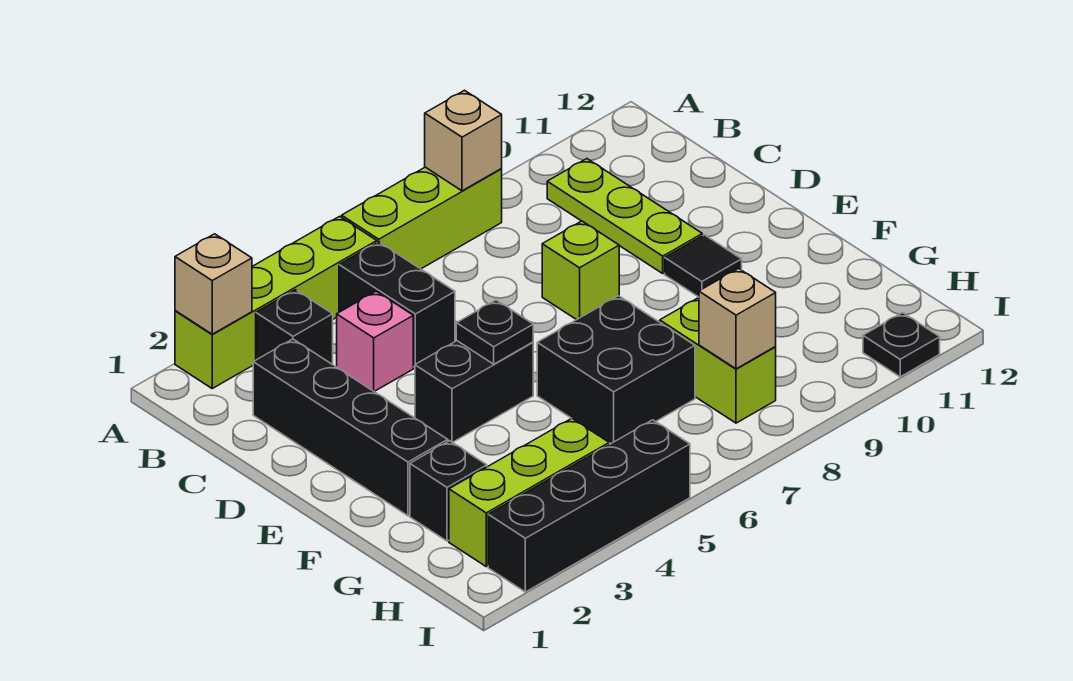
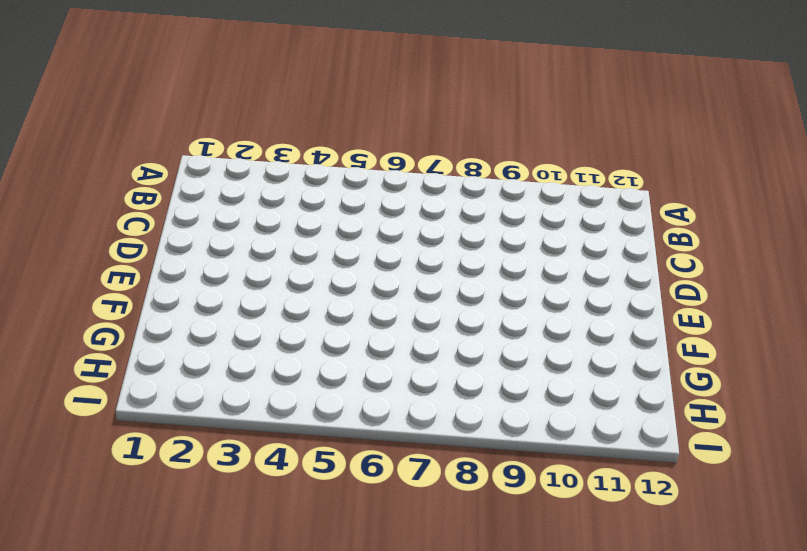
none -> lime 1x4 brick [175,217,377,388]
none -> lime 1x3 brick [342,167,502,269]
none -> black 1x1 brick [256,290,333,365]

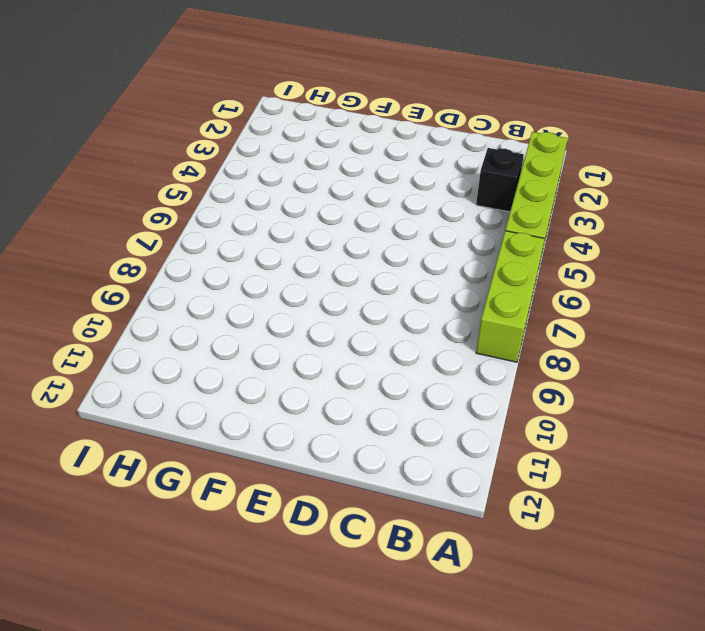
none -> black 1x2 brick [339,242,455,367]
none -> lime 1x3 plate [547,159,702,273]
none -> black 1x4 brick [253,339,448,516]

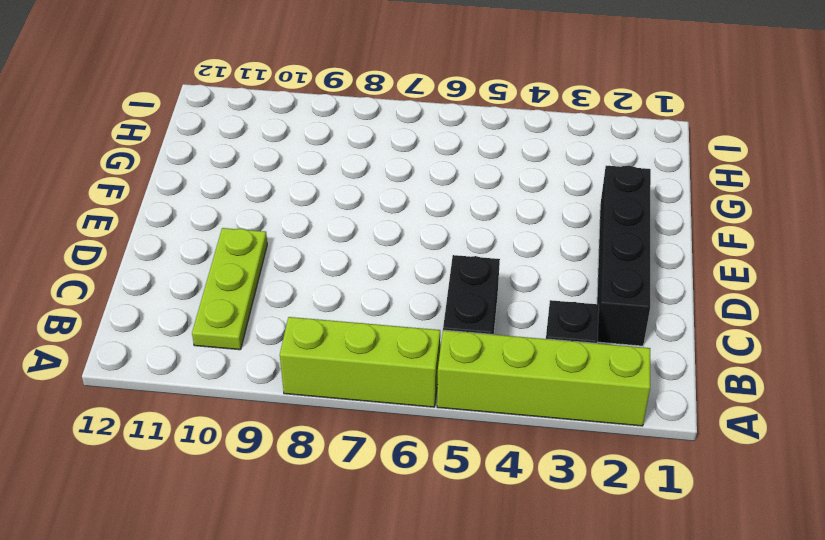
none -> pink 1x1 brick [337,291,413,391]
none -> lime 1x1 brick [542,221,619,320]
none -> black 1x2 brick [415,341,533,442]

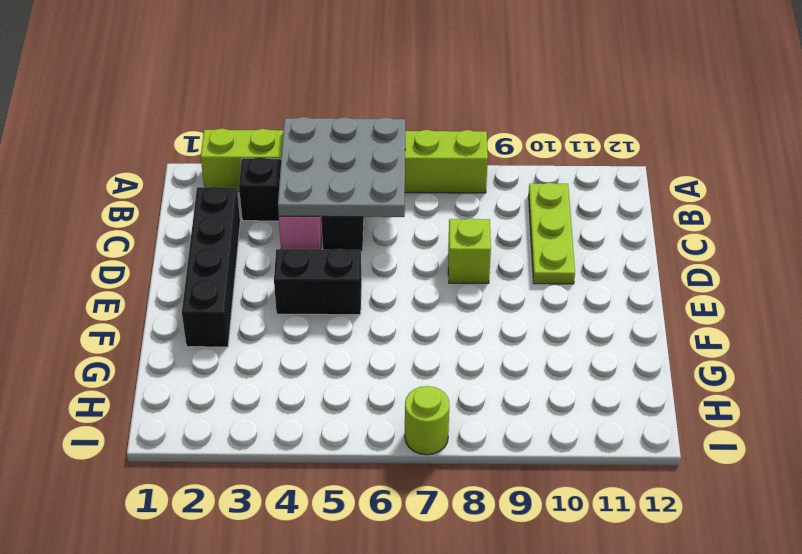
grey 3x3 plate [278,117,405,217] -> none
lime 1x1 round brick [405,386,449,455] -> none
none -> black 1x1 tile [665,235,742,297]
none -> black 2x2 brick [537,296,695,444]
none -> black 1x1 brick [410,441,487,541]

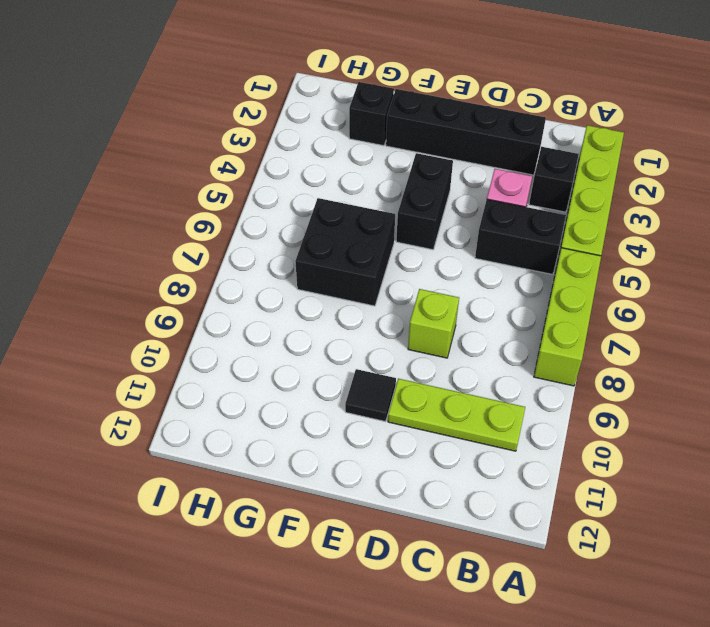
none -> lime 1x2 brick [660,298,776,423]
none -> lime 1x3 brick [449,418,609,566]
none -> black 1x4 brick [488,420,690,592]

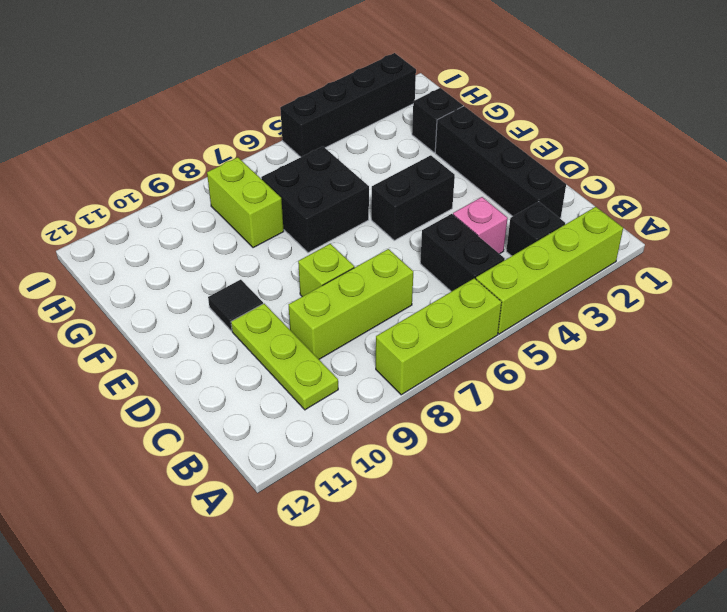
lime 1x3 brick [289,249,413,359] -> lime 1x3 brick moved to [449,418,609,566]
none -> black 1x1 plate [863,313,940,377]
none -> tan 1x1 brick [175,234,252,334]
none -> tan 1x1 brick [425,90,502,191]

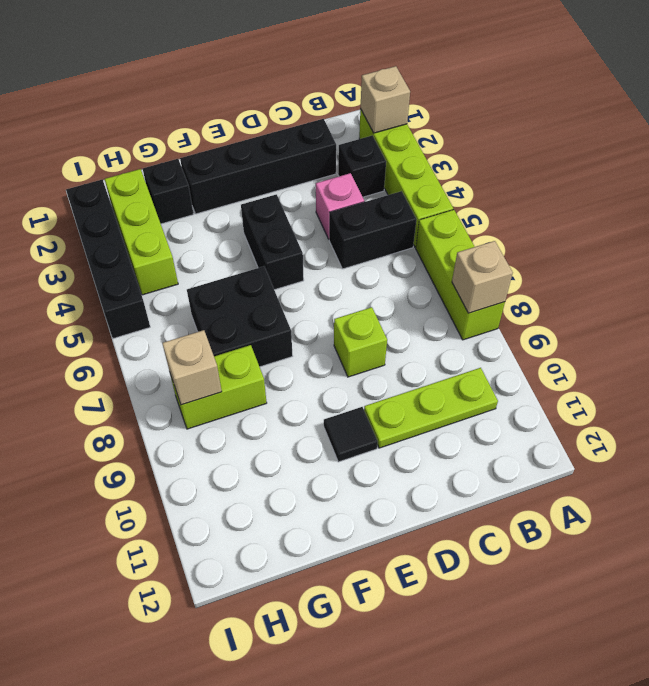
none -> black 1x1 plate [863,313,940,377]
none -> black 1x1 plate [456,300,533,364]

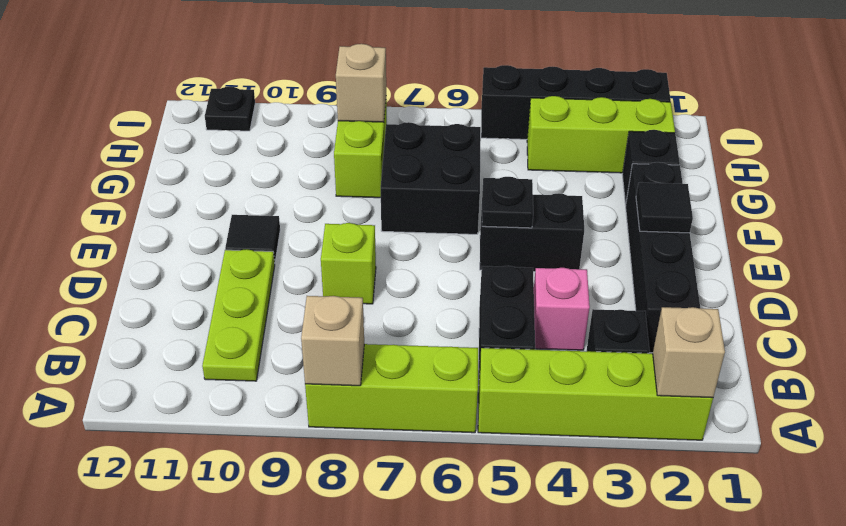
black 1x1 tile [636,183,693,233] -> none

